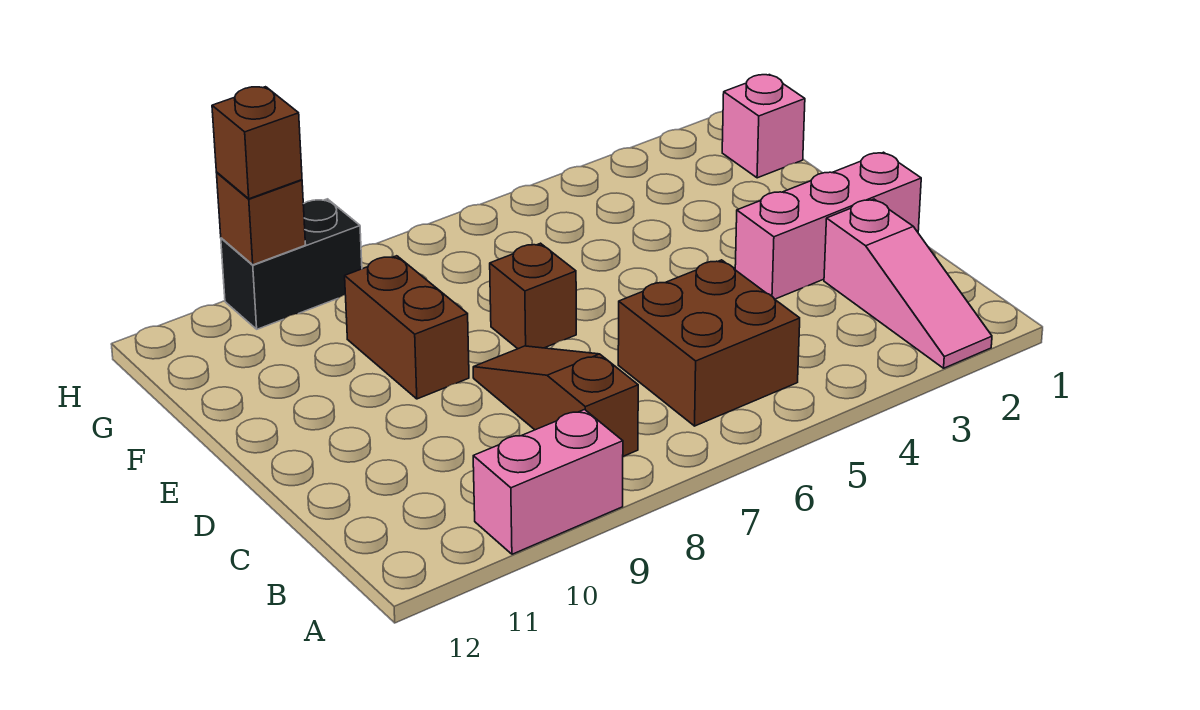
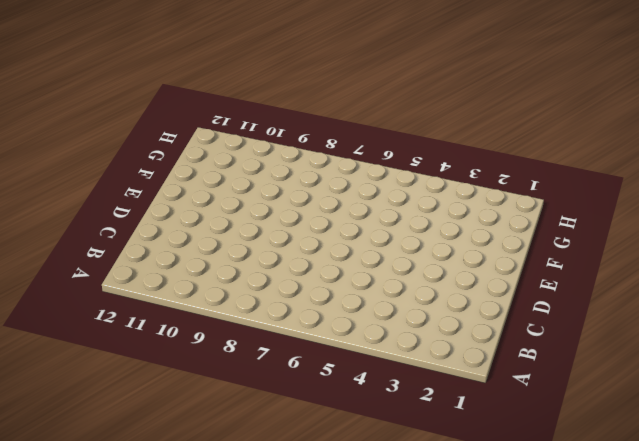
none -> pink 1x3 slope [824,199,992,368]
none -> pink 1x2 brick [473,410,623,554]

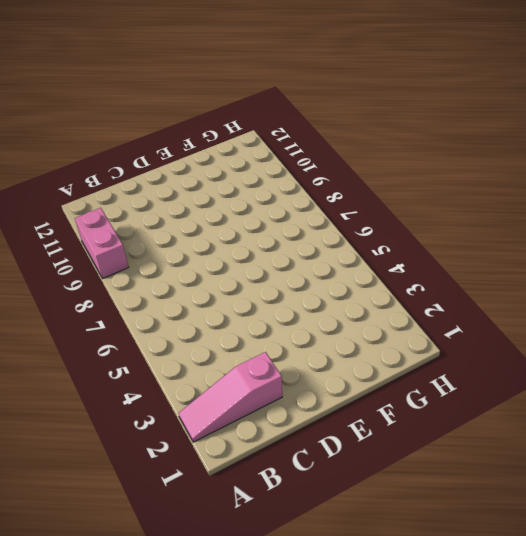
none -> brown 2x2 brick [618,260,800,426]
none -> brown 1x3 slope [473,346,638,456]

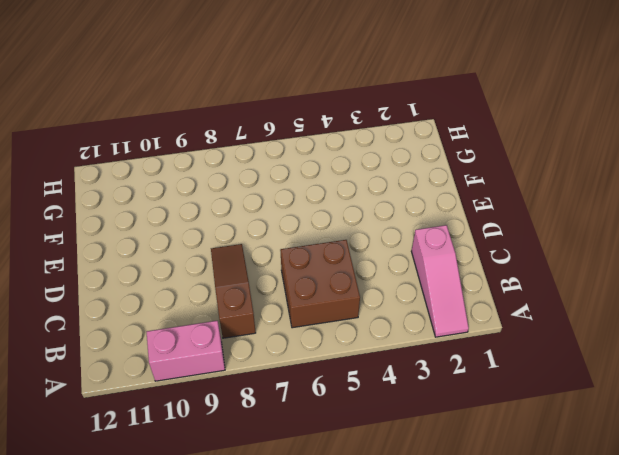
none -> pink 1x3 brick [735,152,921,299]
none -> brown 1x1 brick [490,243,576,349]

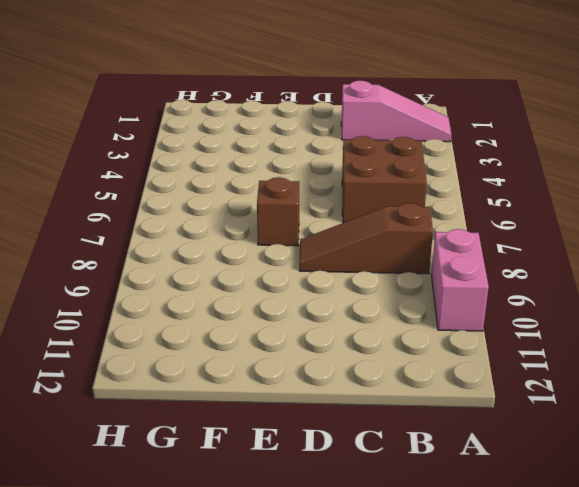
none -> pink 1x3 brick [735,152,921,299]
none -> brown 1x2 brick [345,256,469,399]

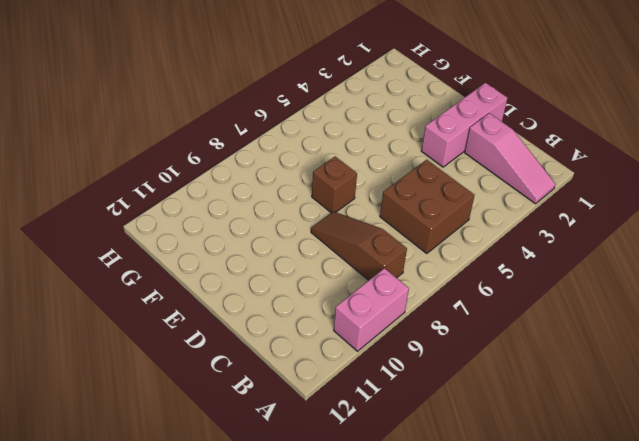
none -> brown 1x2 brick [345,256,469,399]
none -> pink 1x1 brick [722,75,805,178]

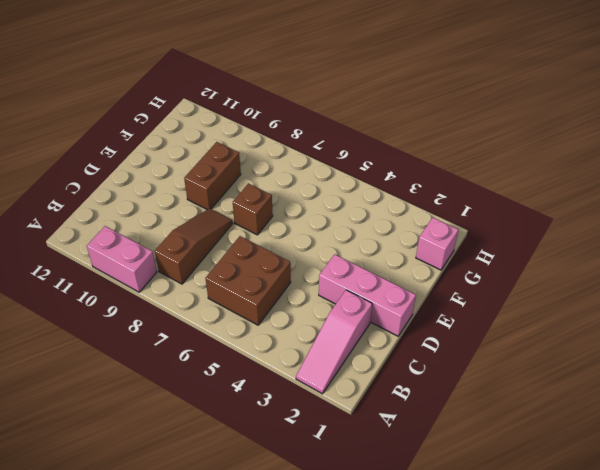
none -> black 1x2 brick [221,199,362,329]
none -> brown 1x1 brick [217,173,306,265]

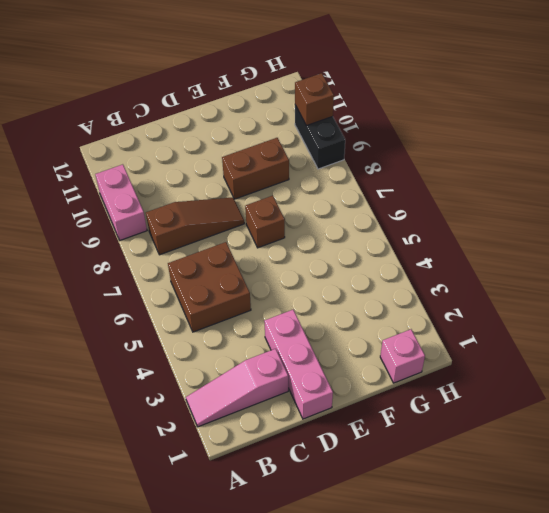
none -> brown 1x1 brick [212,87,302,199]

